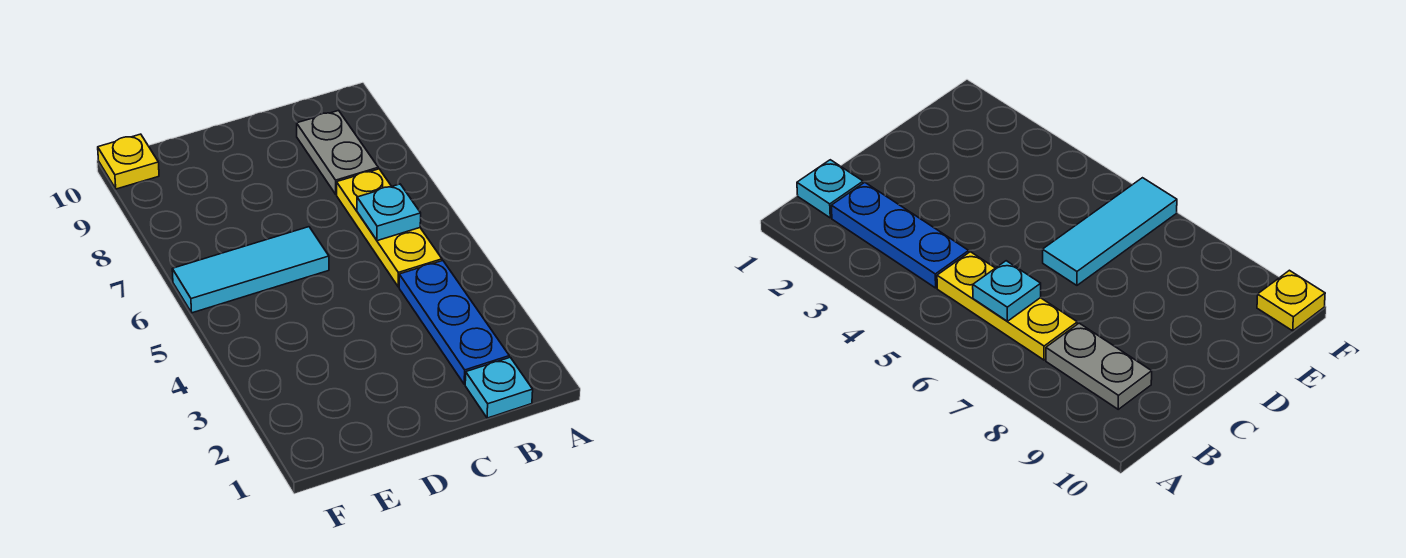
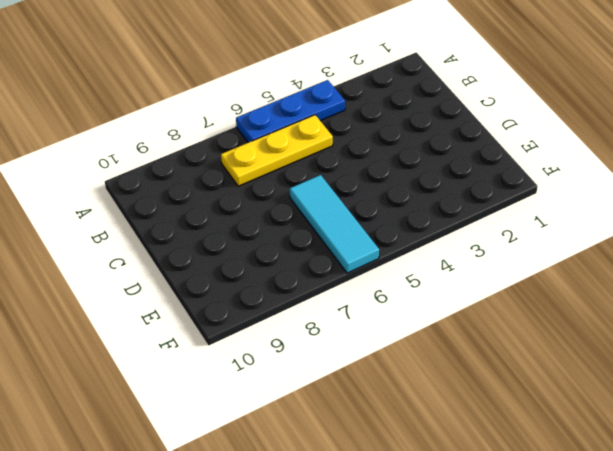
blue 1x3 plate [236,80,345,143] -> blue 1x3 plate moved to [399,261,509,384]
none -> cyan 1x1 plate [465,357,533,418]
none -> grey 1x2 plate [297,111,378,194]

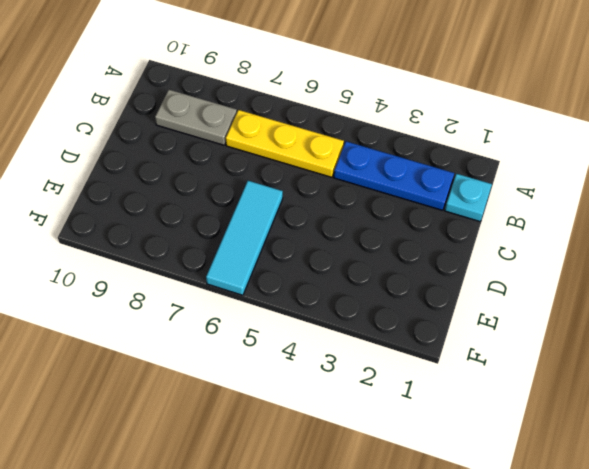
none -> yellow 1x1 plate [98,134,159,189]
none -> cyan 1x1 plate [357,184,421,241]

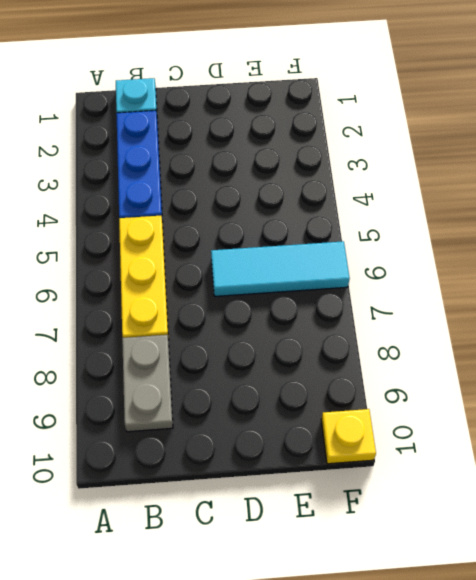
none -> cyan 1x1 plate [357,184,421,241]

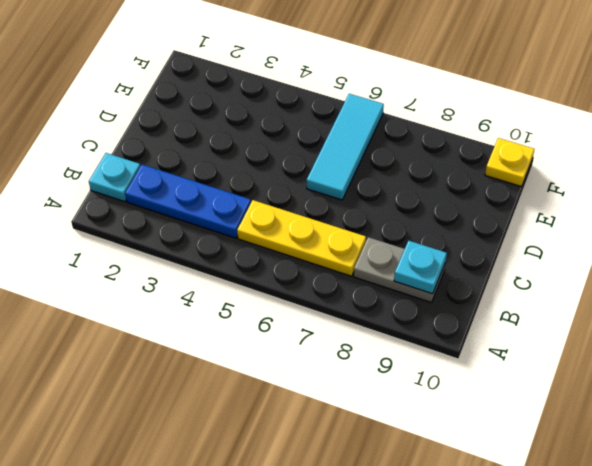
cyan 1x1 plate [394,241,447,294] -> cyan 1x1 plate moved to [357,184,421,241]

